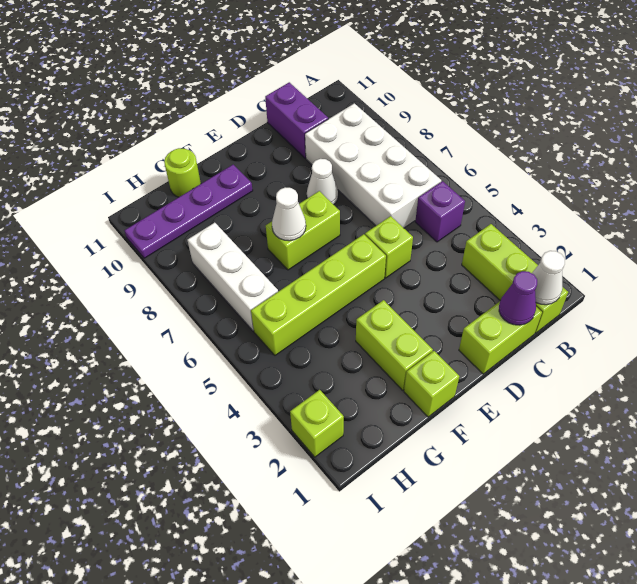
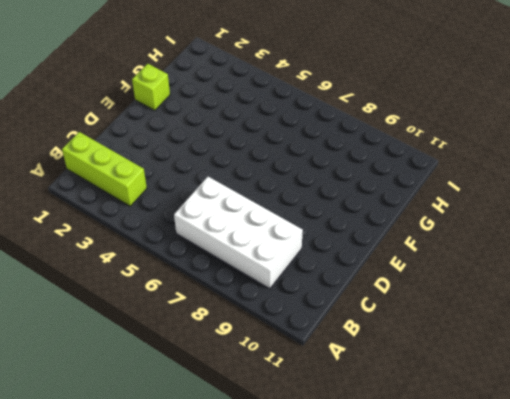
none -> purple 1x1 brick [415,181,465,242]
none -> lime 1x2 brick [459,302,542,374]
none -> purple 1x2 brick [265,82,328,158]

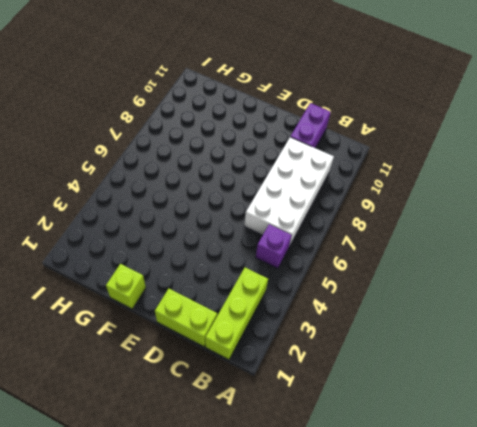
none -> lime 1x1 brick [365,216,413,278]
none -> white 1x1 cone [307,159,338,205]
none -> lime 1x4 brick [251,234,386,355]

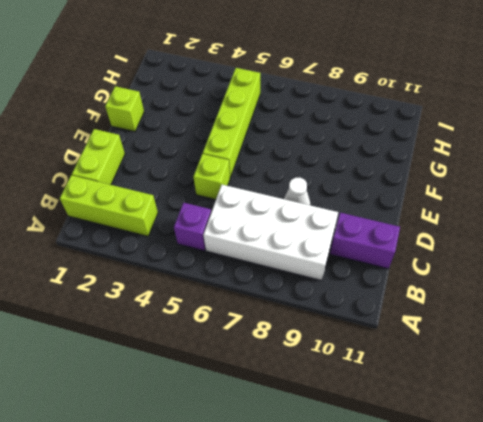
none -> lime 1x2 brick [266,191,340,270]
none -> lime 1x2 brick [356,300,433,390]
none -> purple 1x4 plate [124,165,253,258]

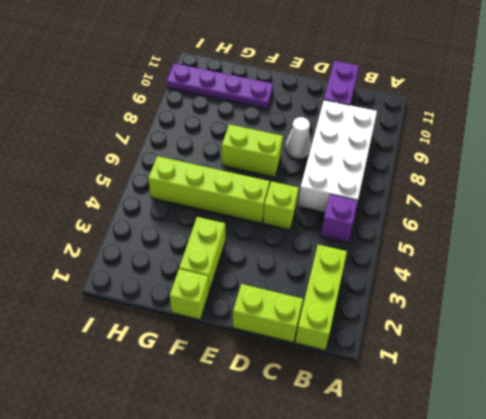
none -> lime 1x1 round brick [164,148,201,197]
none -> white 1x3 brick [187,223,278,331]
none -> lime 1x1 brick [290,390,344,457]

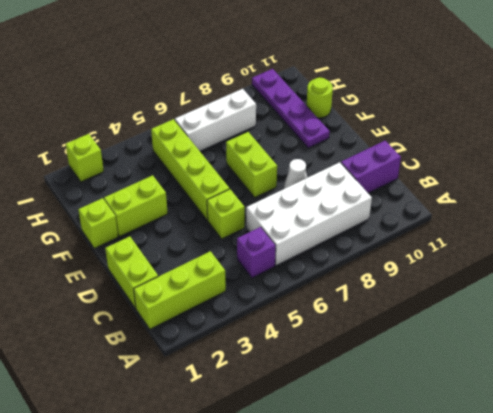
none -> white 1x1 cone [532,251,565,305]
none -> purple 1x1 cone [499,271,537,325]
none -> white 1x1 cone [272,187,306,241]

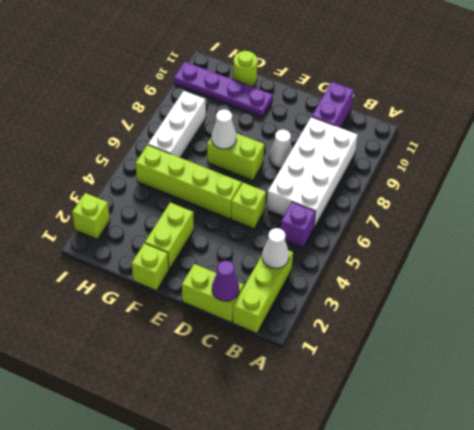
white 1x1 cone [262,228,289,268] -> white 1x1 cone moved to [532,251,565,305]

